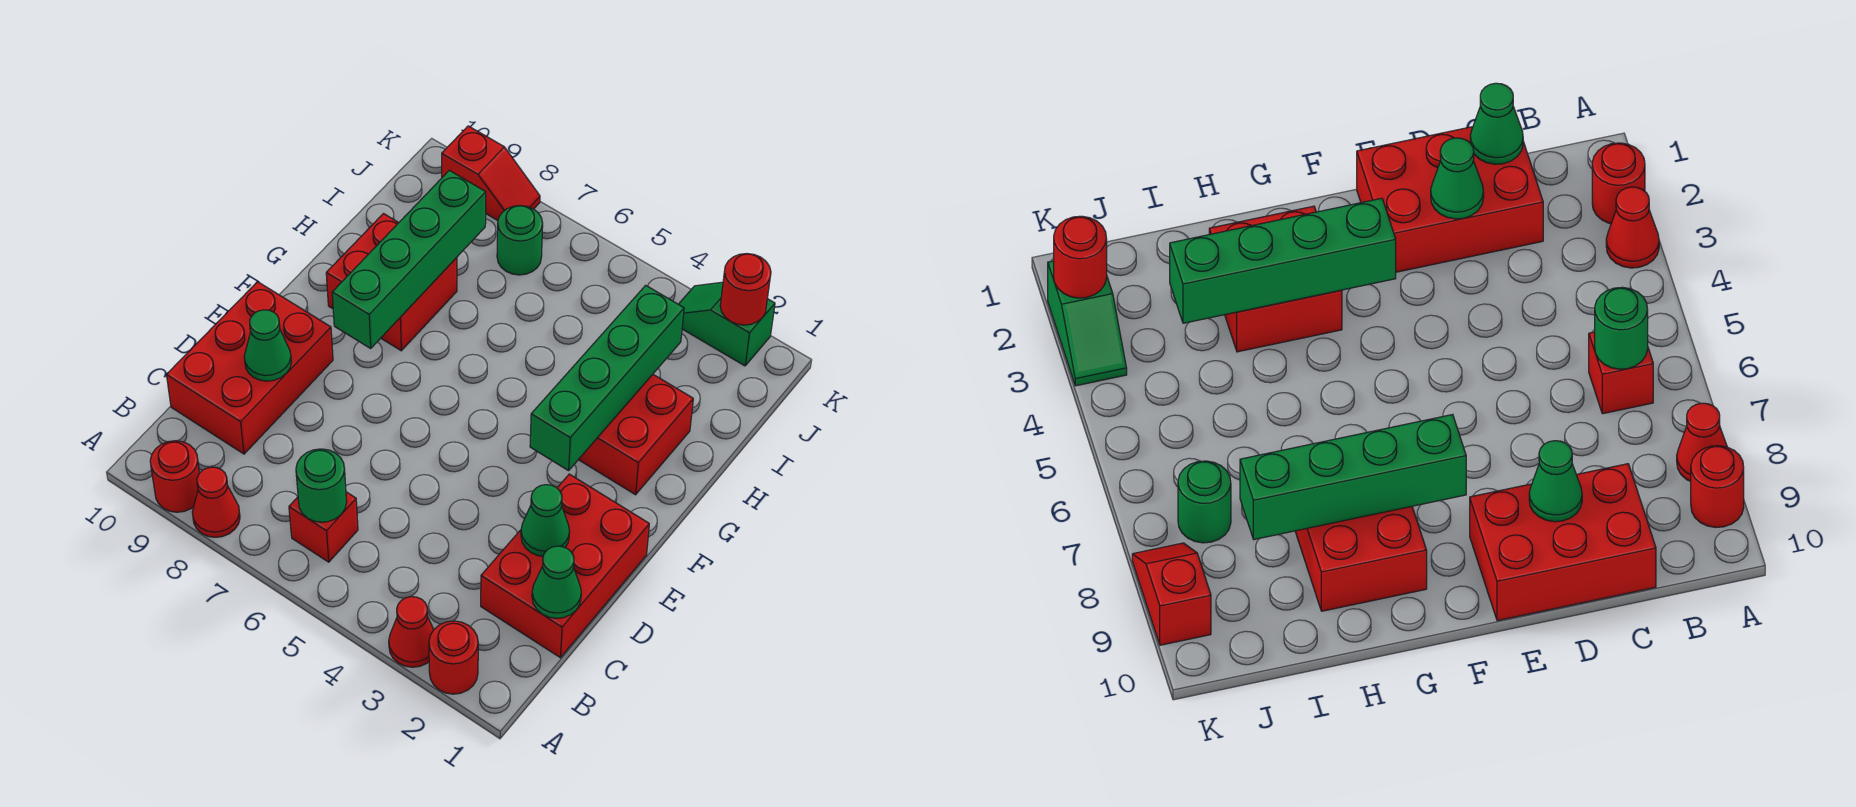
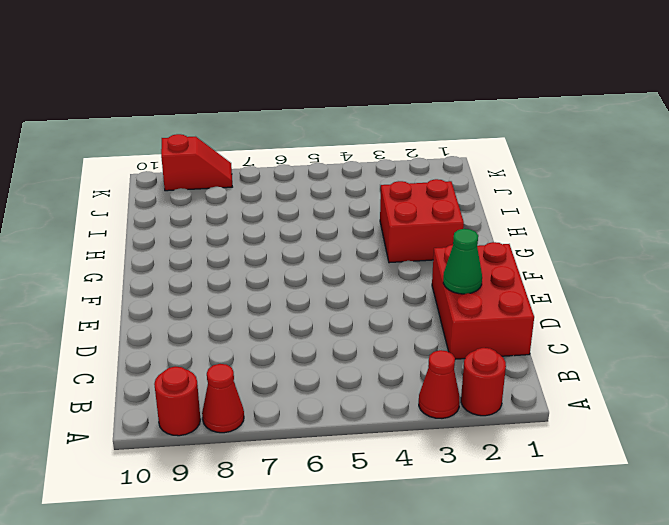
none -> red 1x1 brick [289,492,358,562]
none -> red 2x3 brick [167,282,333,454]
none -> red 2x2 brick [326,214,457,351]

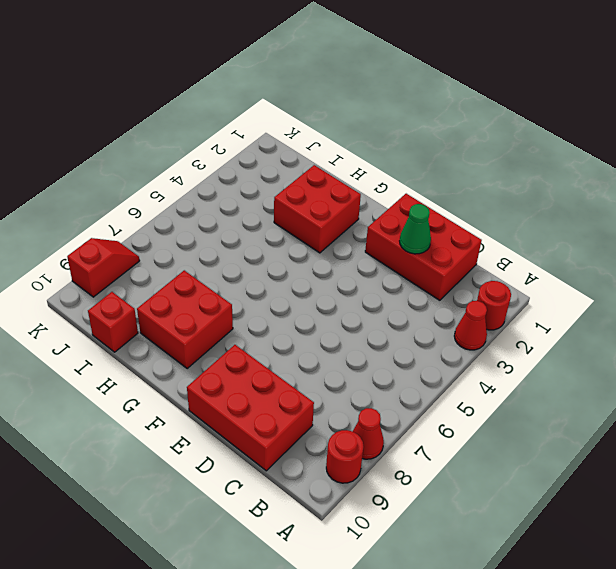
red 1x1 brick [88,292,138,352] -> red 1x1 brick moved to [289,492,358,562]
none -> green 1x1 round brick [497,206,543,275]
none -> green 1x2 slope [679,282,775,366]
none -> green 1x1 round brick [296,449,347,522]

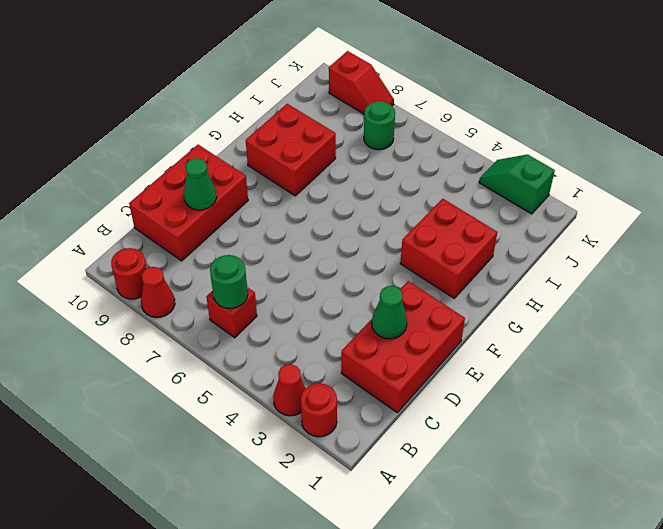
none -> green 1x1 cone [532,546,581,618]
none -> green 1x4 brick [530,285,684,471]
none -> green 1x4 brick [332,170,486,348]

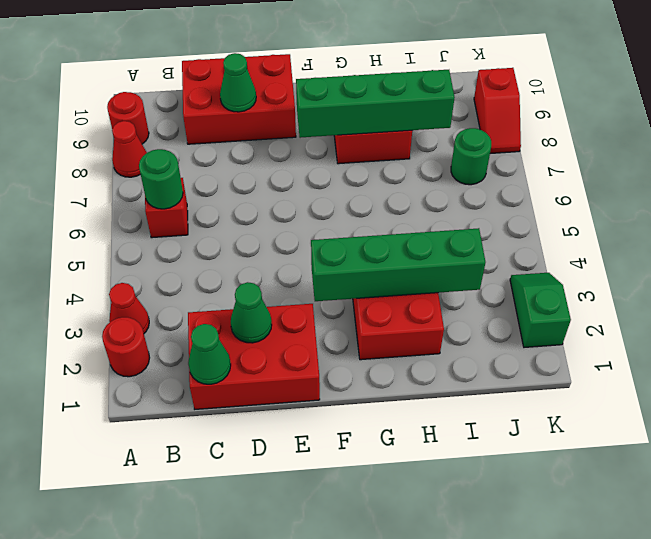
none -> red 1x1 round brick [720,254,771,325]

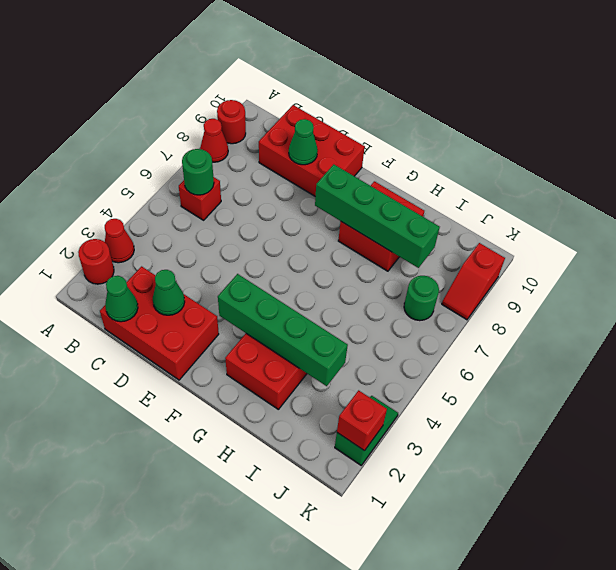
red 1x1 brick [337,390,387,451] -> red 1x1 round brick [720,254,771,325]

